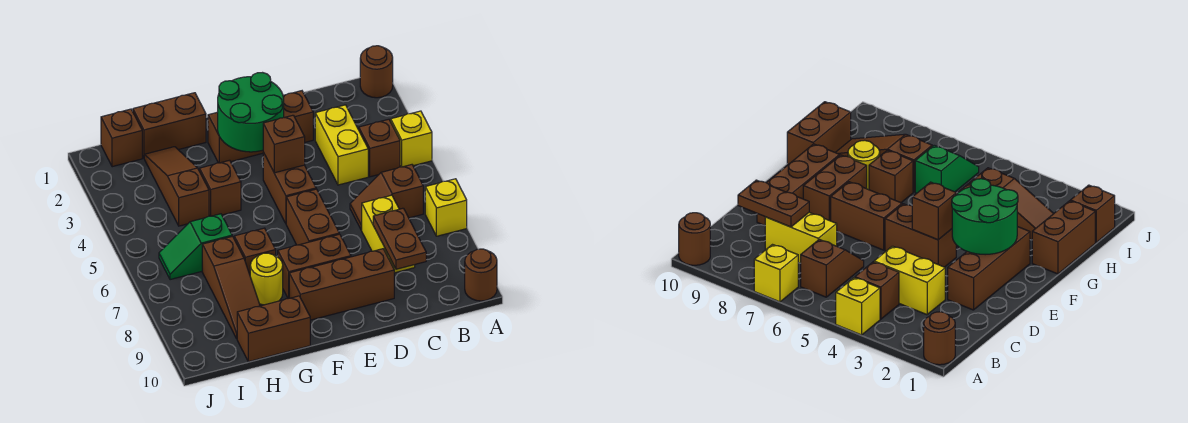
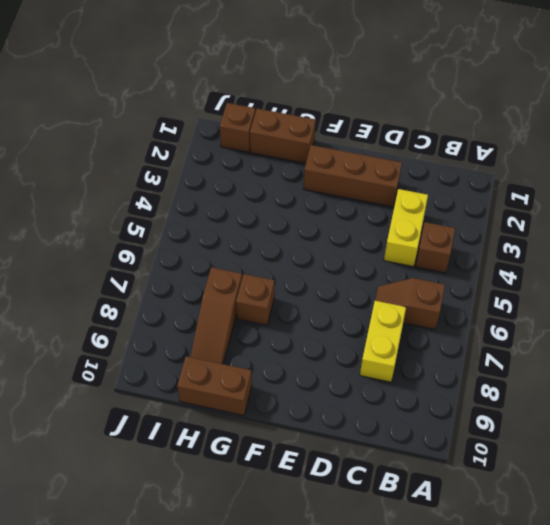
none -> brown 1x1 round brick [360,46,393,98]
none -> yellow 1x1 brick [391,111,432,167]
none -> yellow 1x1 brick [425,179,467,236]

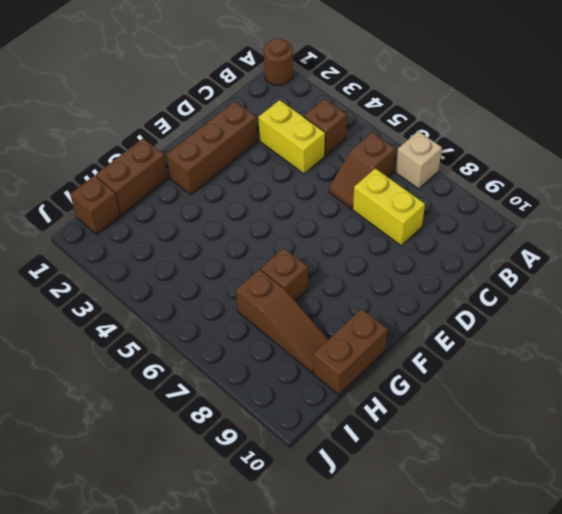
tan 1x1 brick [396,131,442,189] -> yellow 1x1 brick [425,179,467,236]
none -> yellow 1x1 brick [391,111,432,167]
none -> brown 1x1 round brick [465,249,497,301]
none -> brown 1x3 brick [289,249,394,320]

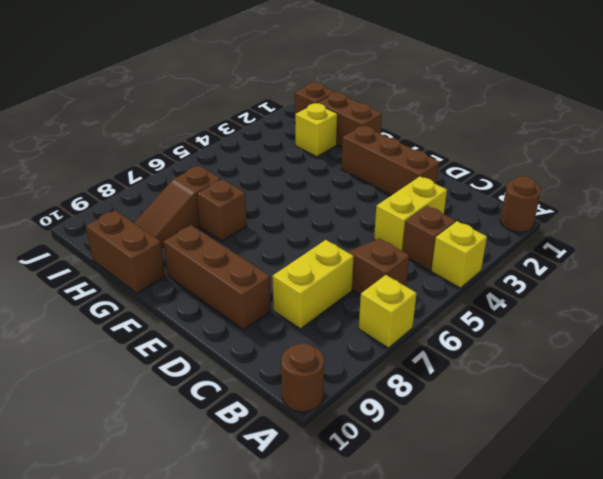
yellow 1x1 brick [295,103,337,157] -> brown 1x3 slope [144,147,209,226]
none -> brown 1x2 brick [263,153,316,223]
none -> brown 1x2 brick [286,189,339,245]
none -> brown 1x2 brick [278,234,351,299]

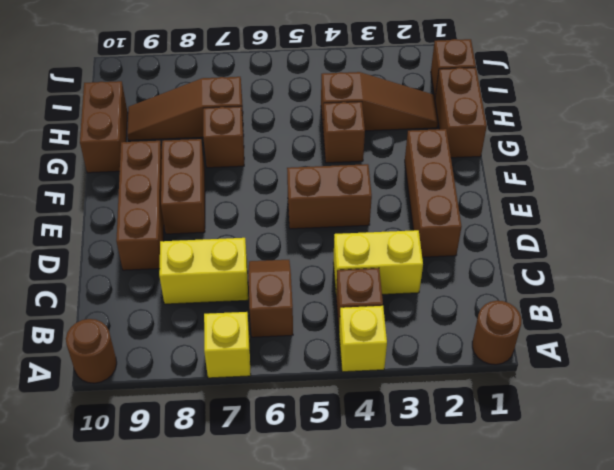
none -> brown 1x2 brick [286,189,339,245]
none -> yellow 1x1 round brick [250,253,283,305]
none -> green 1x2 slope [159,214,232,280]

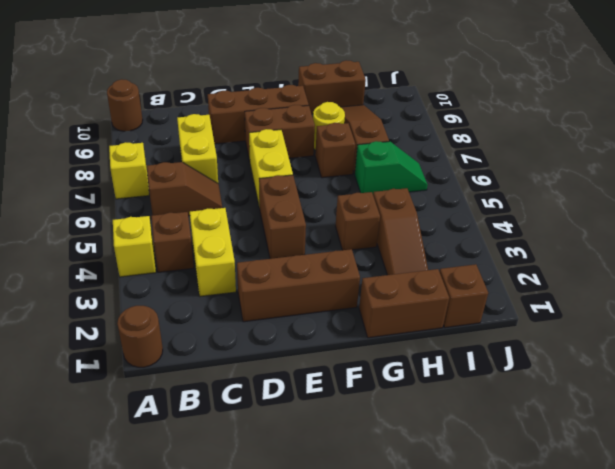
yellow 1x2 brick [249,129,293,208] -> brown 1x2 brick [286,189,339,245]
none -> brown 1x2 plate [373,208,426,269]
none -> green 2x2 round brick [218,73,284,152]
none -> brown 1x1 brick [263,115,305,173]

